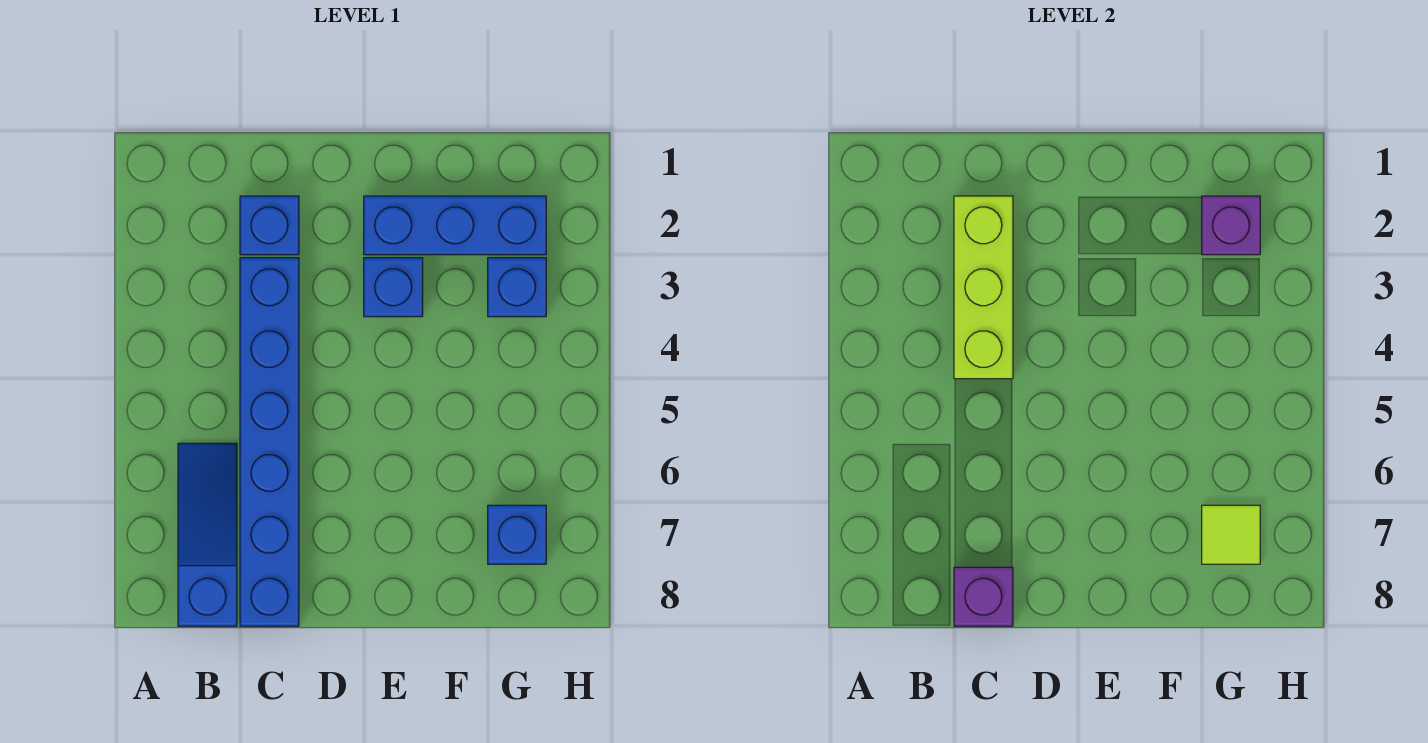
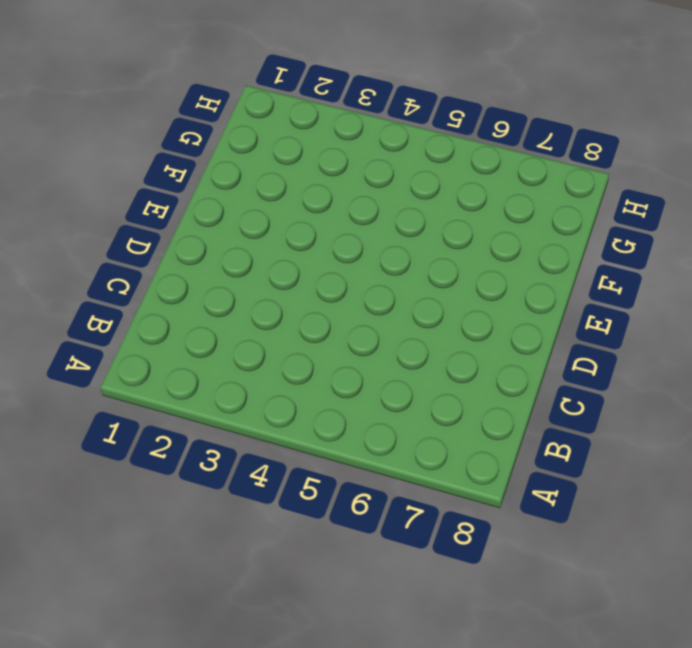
none -> blue 1x3 slope [178,443,237,626]
none -> blue 1x1 brick [240,196,299,255]

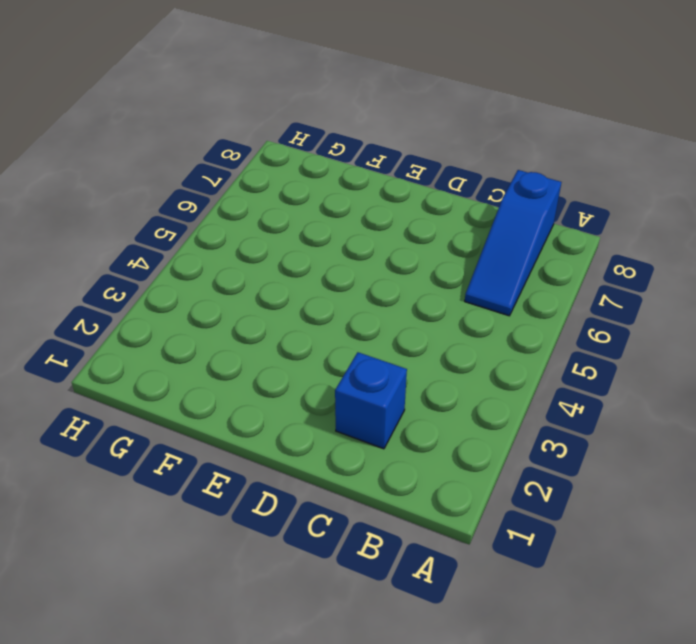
none -> blue 1x6 brick [240,258,299,626]
none -> blue 1x3 brick [364,196,546,255]

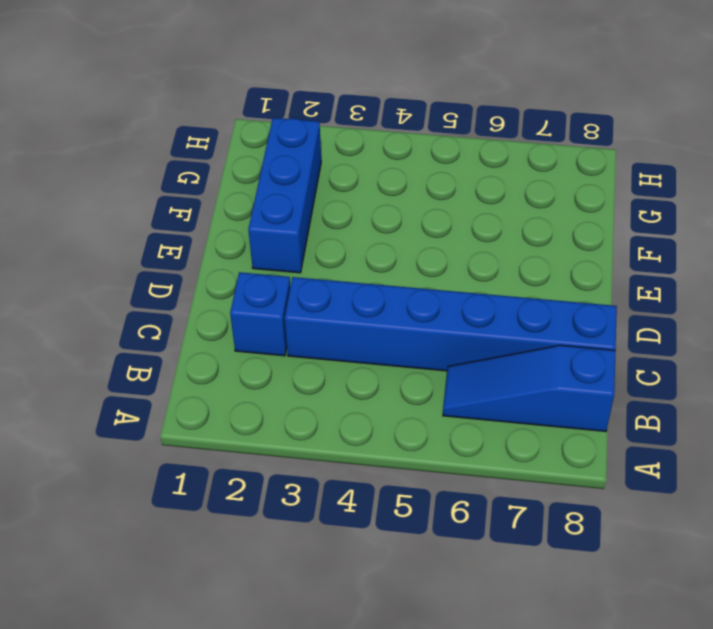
none -> blue 1x1 brick [364,258,423,317]
none -> blue 1x1 brick [488,258,546,317]

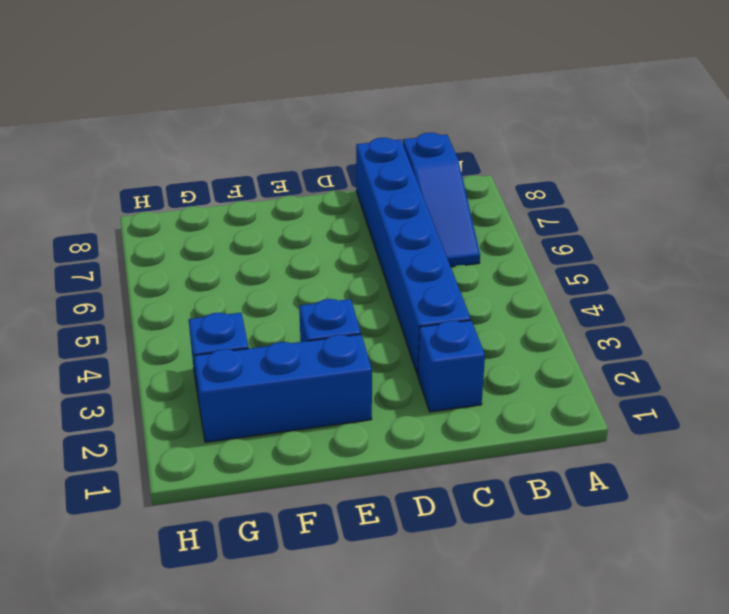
none -> blue 1x1 brick [488,505,546,564]
none -> lime 1x3 brick [954,196,1013,379]

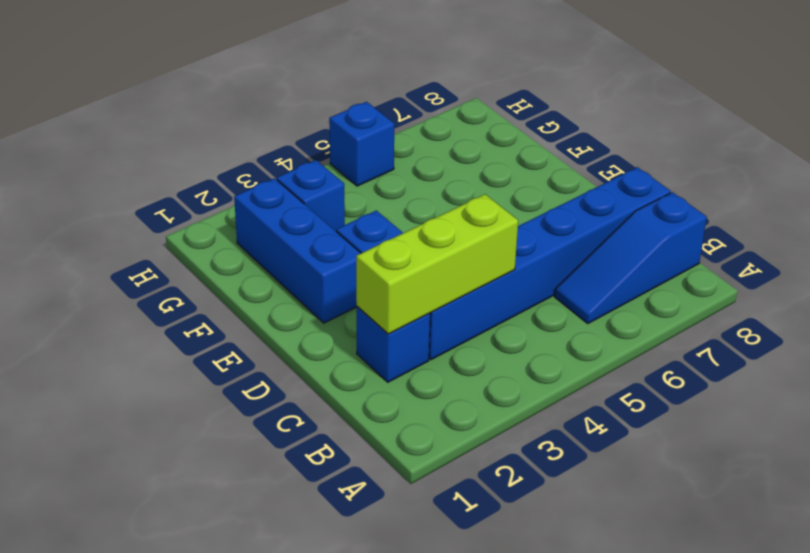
blue 1x1 brick [329,102,394,186] -> blue 1x1 brick moved to [488,505,546,564]
none -> purple 1x1 brick [954,567,1013,626]
none -> purple 1x1 brick [1202,196,1260,255]

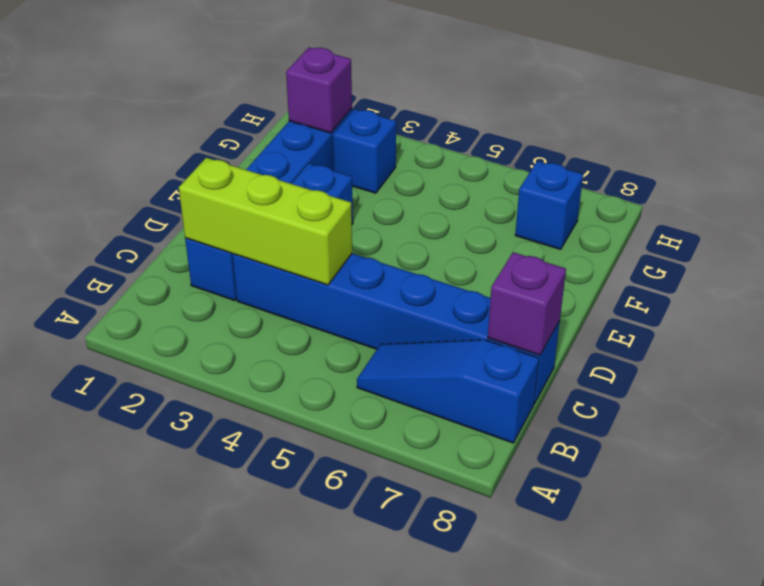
none -> lime 1x1 tile [1202,505,1260,564]

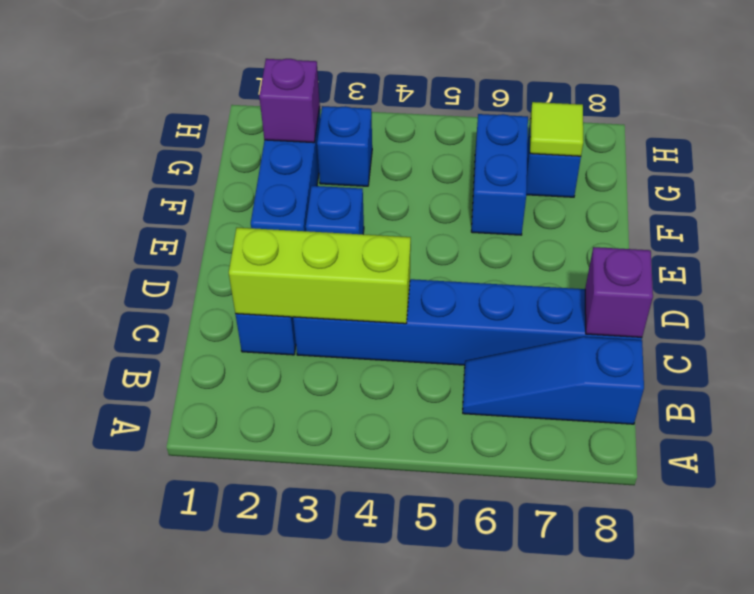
blue 1x2 brick [471,114,528,235] -> none

